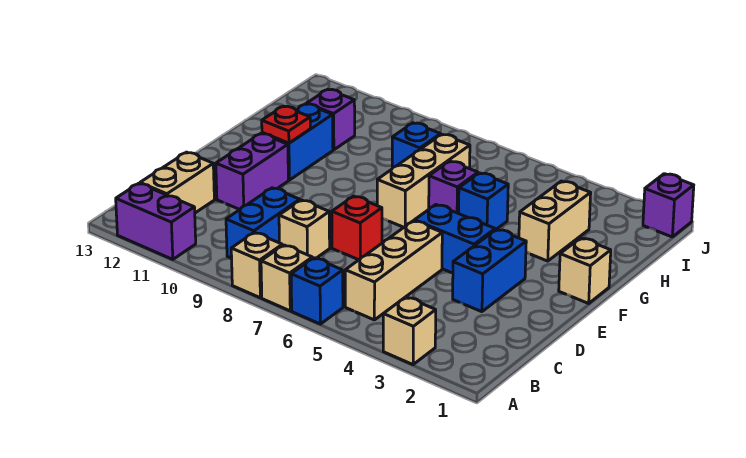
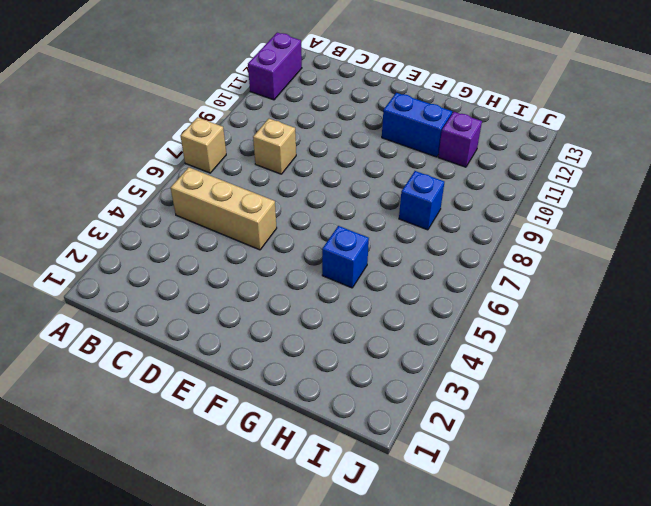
none -> tan 1x1 brick [383,297,436,365]
none -> blue 1x1 brick [291,258,343,324]
none -> tan 1x1 brick [231,232,282,298]

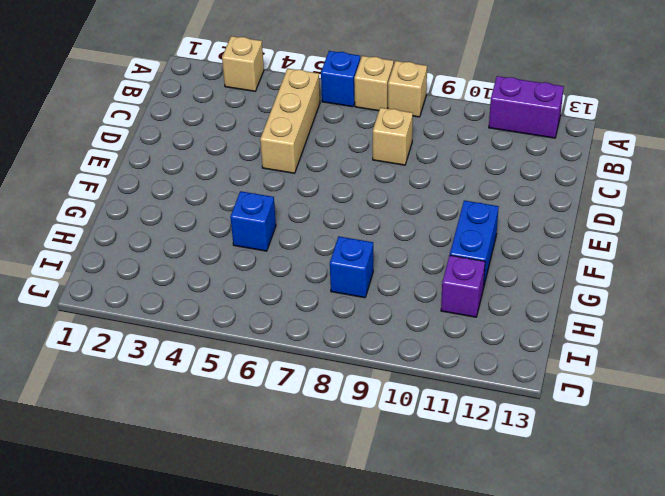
none -> blue 1x2 brick [226,188,300,258]
none -> tan 1x2 brick [140,152,214,213]
none -> blue 1x2 brick [453,229,526,312]

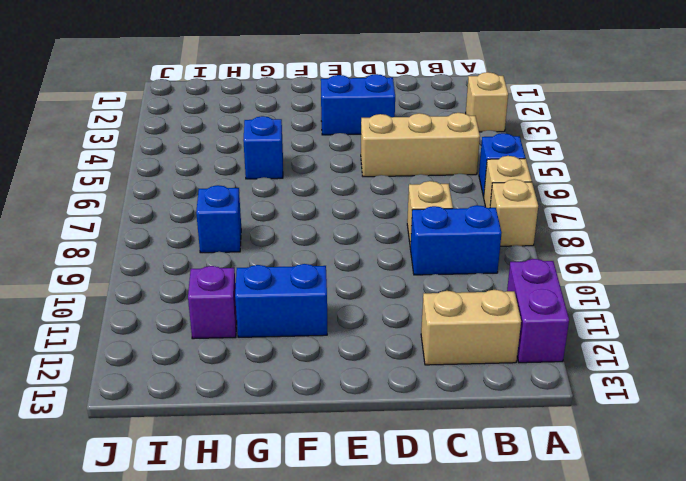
none -> red 1x1 brick [332,196,382,260]
none -> purple 1x2 brick [216,134,288,209]
none -> blue 1x2 brick [414,205,495,273]

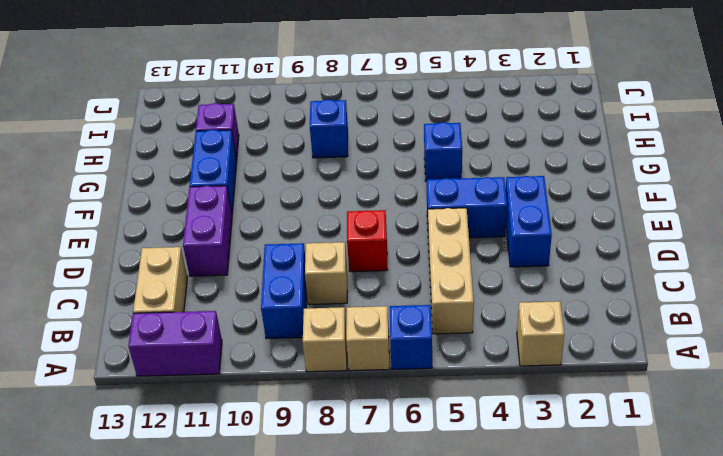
none -> tan 1x1 brick [559,238,611,303]
none -> tan 1x3 brick [377,134,470,227]
none -> tan 1x2 brick [519,181,591,261]

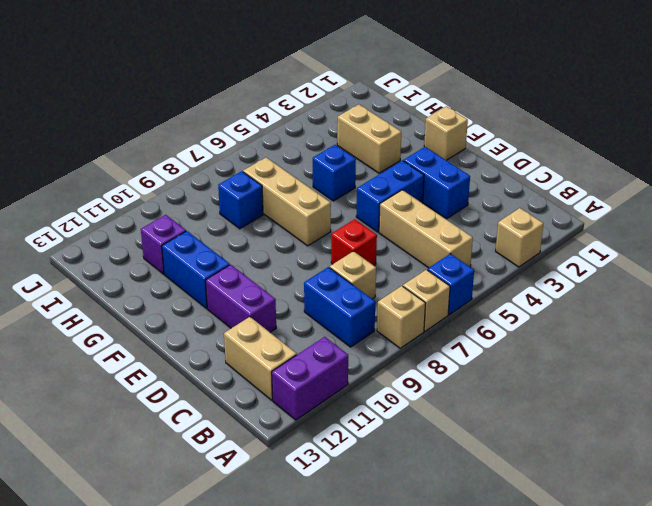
none -> purple 1x1 brick [429,161,478,213]
none -> purple 1x1 brick [643,174,694,237]
none -> red 1x1 plate [262,106,310,143]

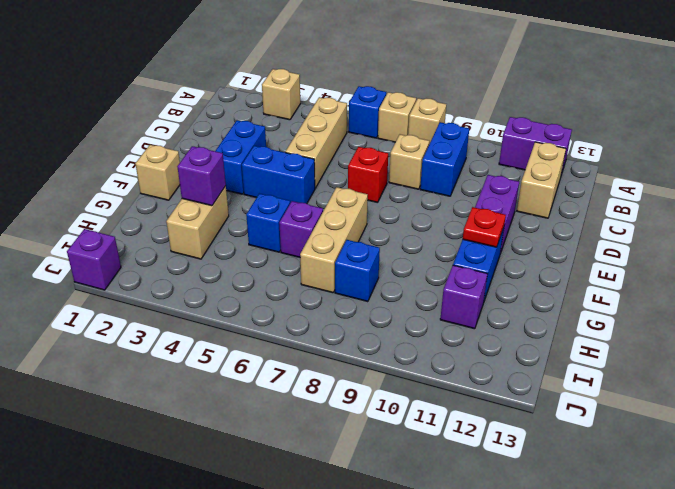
purple 1x1 brick [177,146,226,206] -> none

